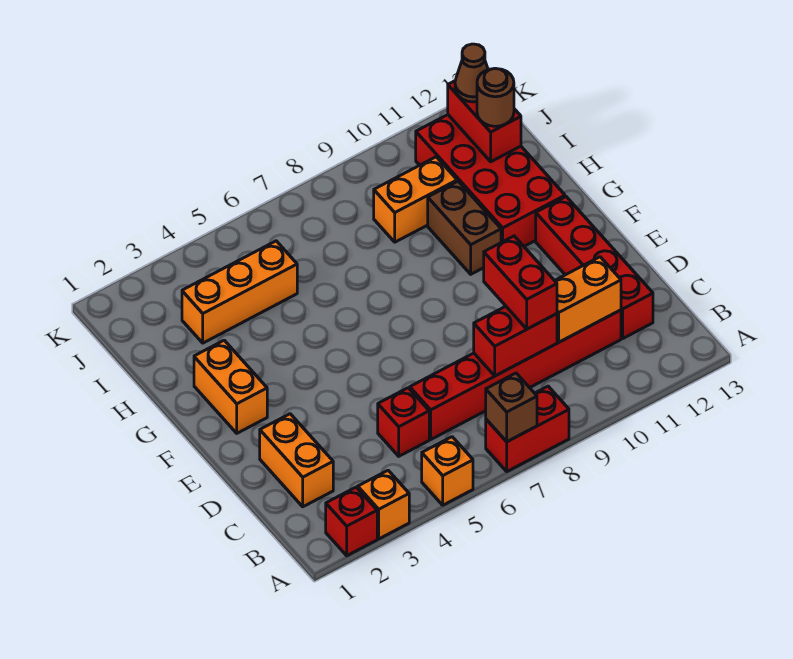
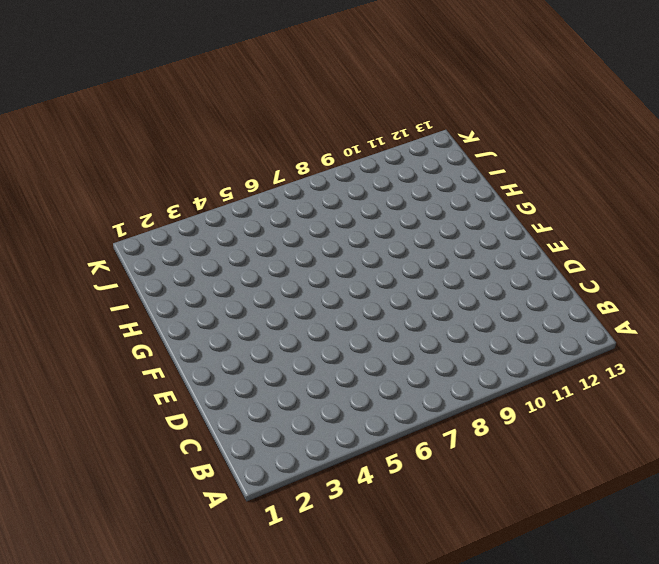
none -> red 1x1 brick [326,487,377,556]
none -> orange 1x1 brick [358,470,409,539]
none -> orange 1x1 brick [422,437,473,505]

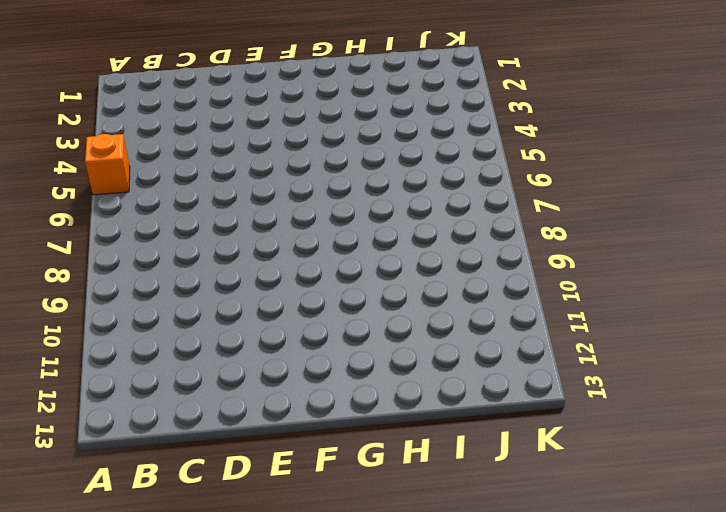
none -> red 1x1 brick [326,487,377,556]
none -> orange 1x1 brick [358,470,409,539]
none -> red 1x2 brick [486,386,569,471]

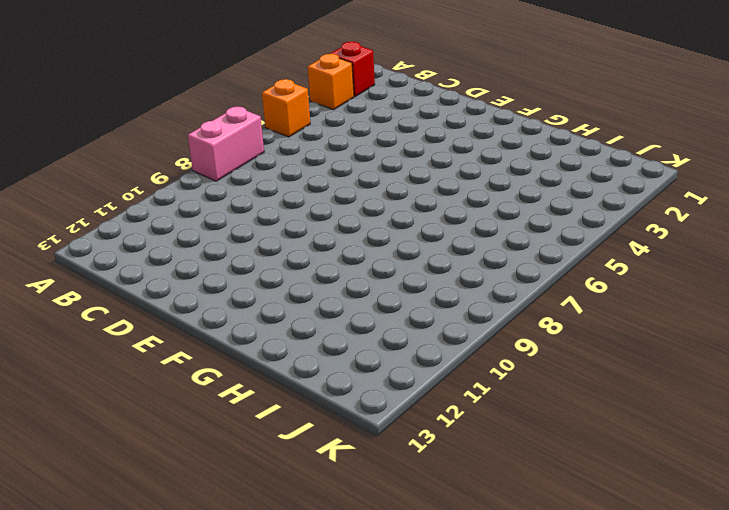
pink 1x2 brick [188,107,264,181] -> red 1x2 brick [486,386,569,471]
none -> orange 1x2 brick [260,414,333,507]
none -> red 1x1 brick [378,388,429,456]
none -> red 1x6 brick [410,310,621,439]

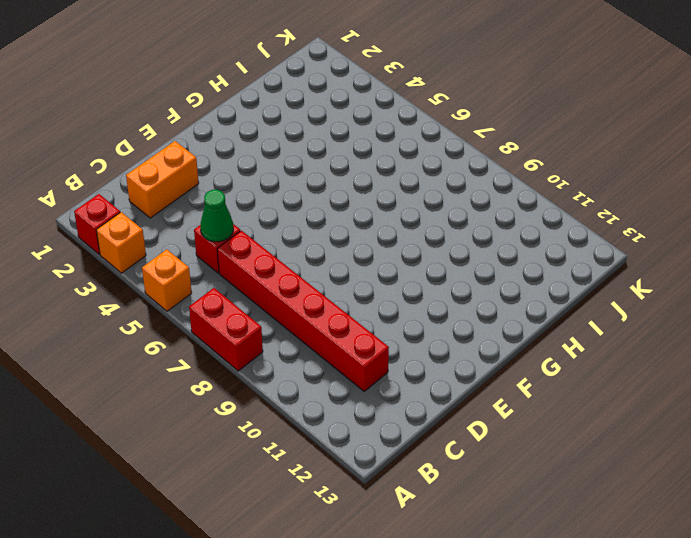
green 1x1 cone [200,190,233,242] -> none
none -> red 1x4 brick [536,197,653,338]
none -> orange 1x2 brick [194,340,267,433]
none -> brown 1x2 brick [428,181,501,274]

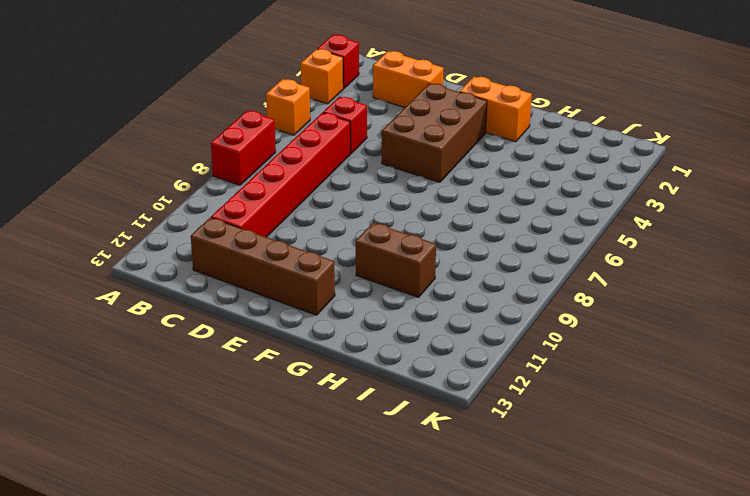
brown 1x4 brick [191,218,335,315] -> red 1x4 brick [536,197,653,338]
brown 2x3 brick [382,83,487,182] -> none
none -> red 2x4 brick [416,115,565,246]
none -> orange 1x3 brick [182,241,297,343]
none -> orange 1x2 brick [374,157,457,242]

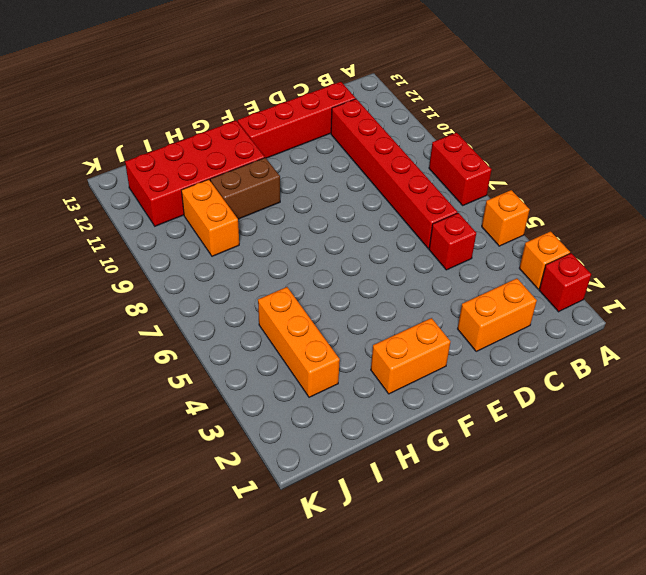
none -> brown 1x1 brick [486,373,537,442]
none -> red 1x2 brick [474,306,557,376]
none -> orange 1x2 brick [555,257,621,342]

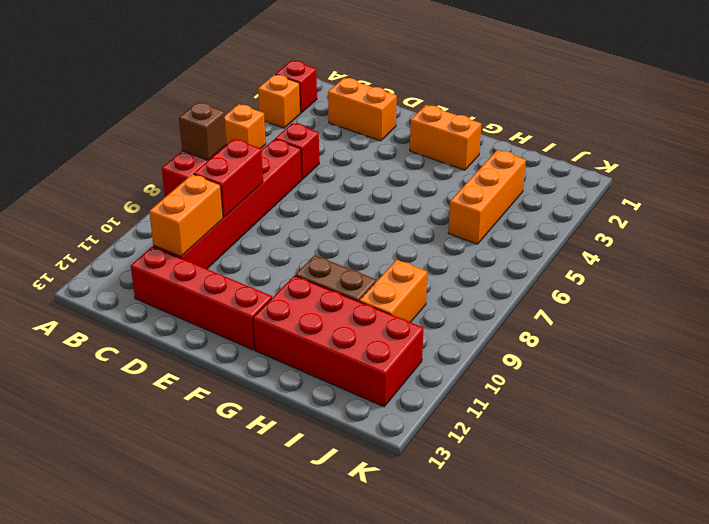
none -> red 1x2 brick [448,81,521,162]
none -> red 1x2 brick [484,236,557,329]
none -> brown 1x1 round brick [477,68,514,126]

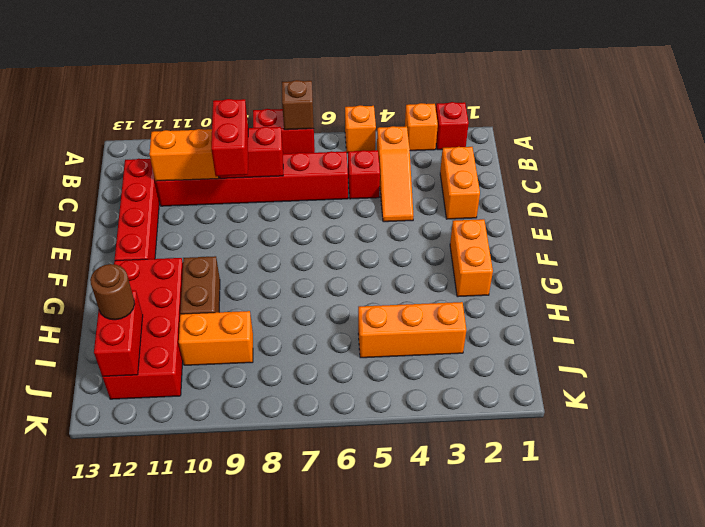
orange 1x3 slope [377,126,413,222] -> none
none -> brown 1x1 cone [455,44,488,102]

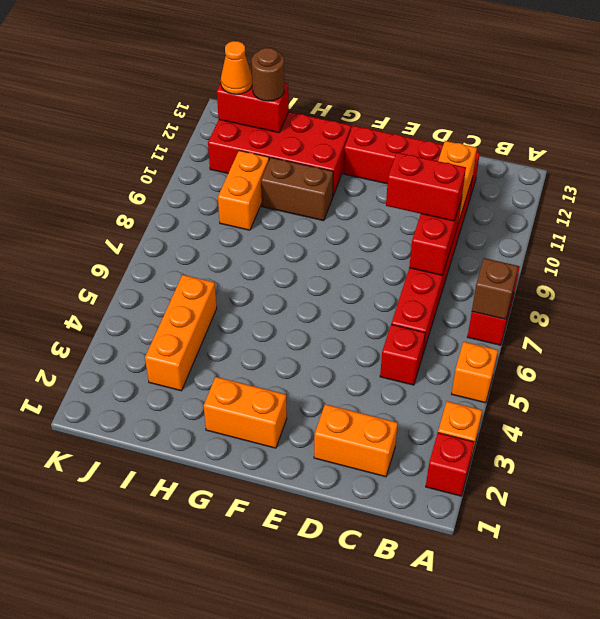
orange 1x1 cone [221,41,252,94] -> brown 1x1 cone [455,44,488,102]

